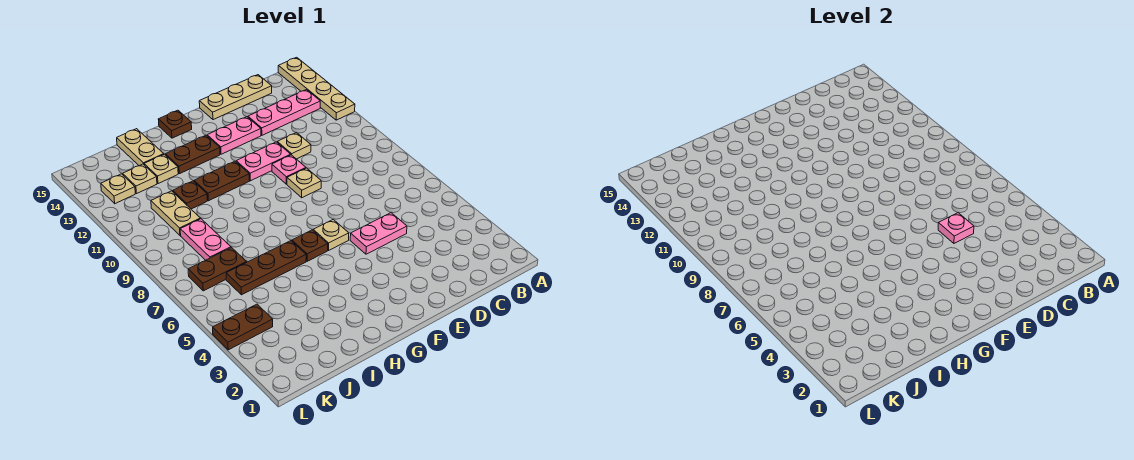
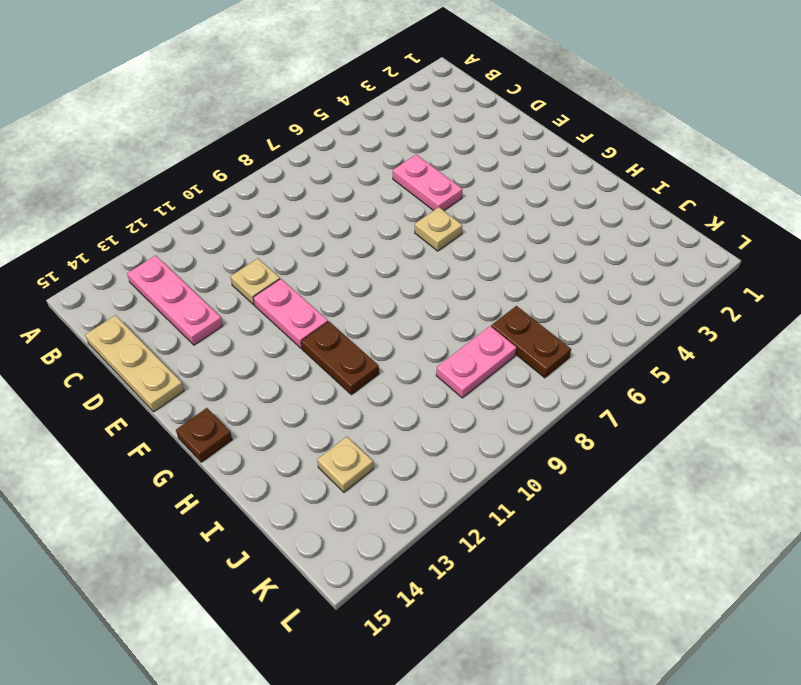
none -> tan 1x4 plate [278,57,355,120]
none -> tan 1x1 plate [287,168,321,198]
none -> pink 1x1 plate [272,155,306,184]

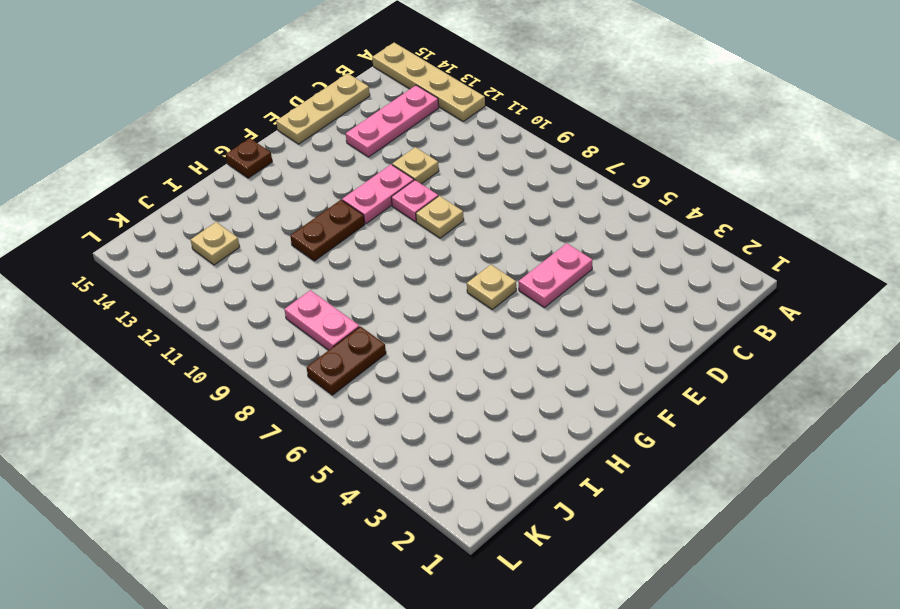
none -> pink 1x2 plate [207,117,261,154]
none -> brown 1x1 plate [292,230,328,261]
none -> brown 1x2 plate [165,135,220,174]

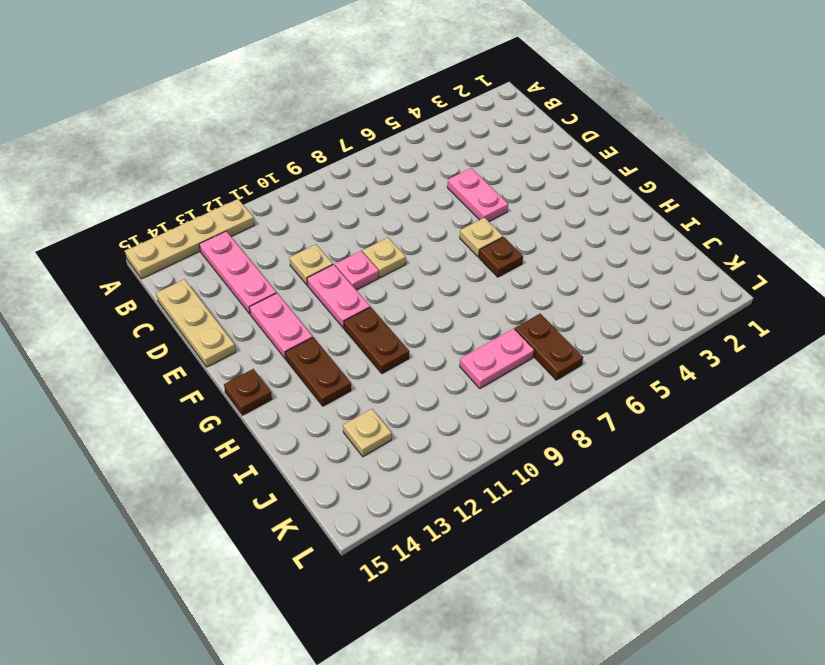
none -> brown 1x3 plate [226,241,306,295]
none -> brown 1x1 plate [173,181,207,209]
none -> tan 1x1 plate [144,154,178,184]

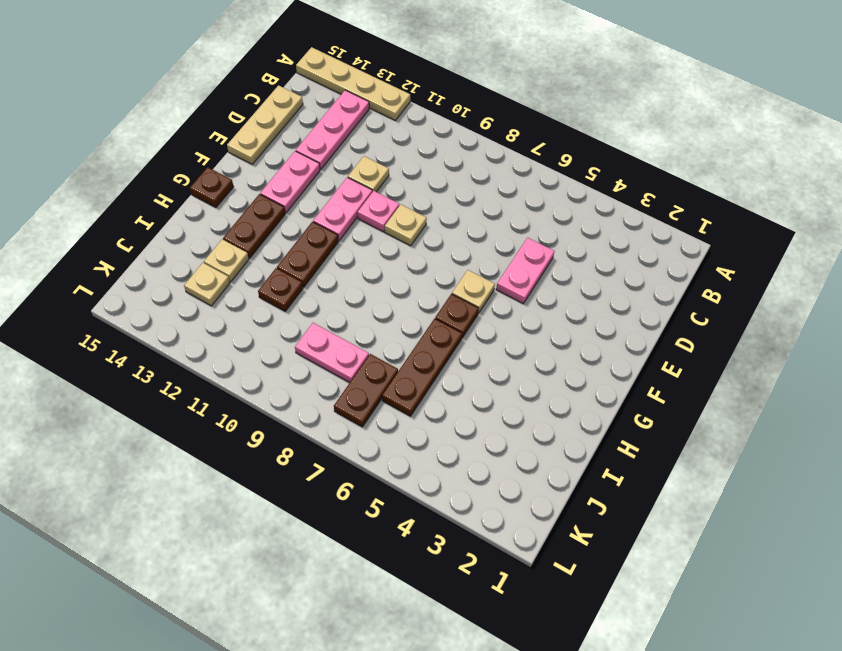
none -> tan 1x2 plate [117,129,164,166]
none -> tan 1x2 plate [151,191,200,235]
none -> brown 1x2 plate [213,304,273,350]

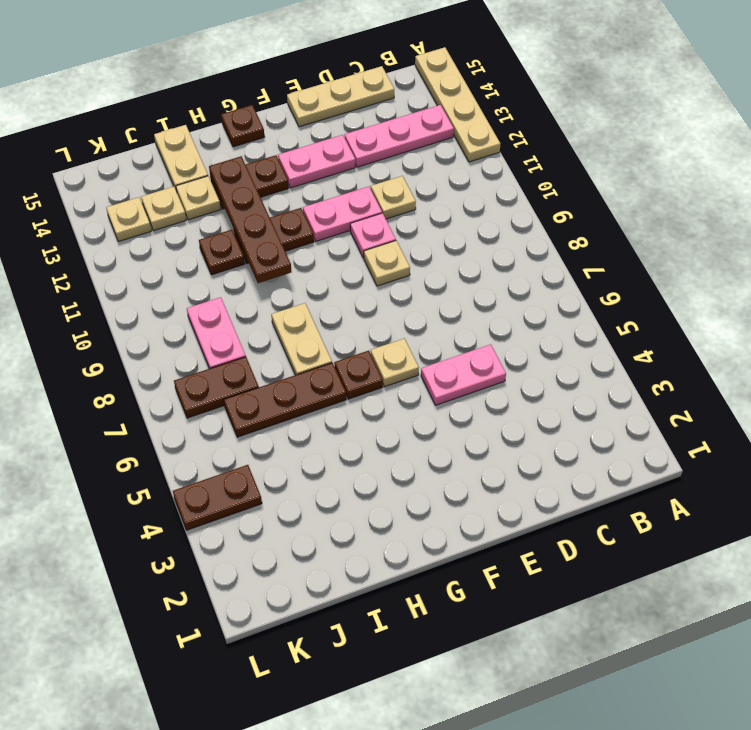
tan 1x2 plate [271,303,332,375] -> tan 1x2 plate moved to [151,191,200,235]
brown 1x4 plate [209,156,292,283] -> none
none -> pink 1x1 plate [938,213,974,243]

